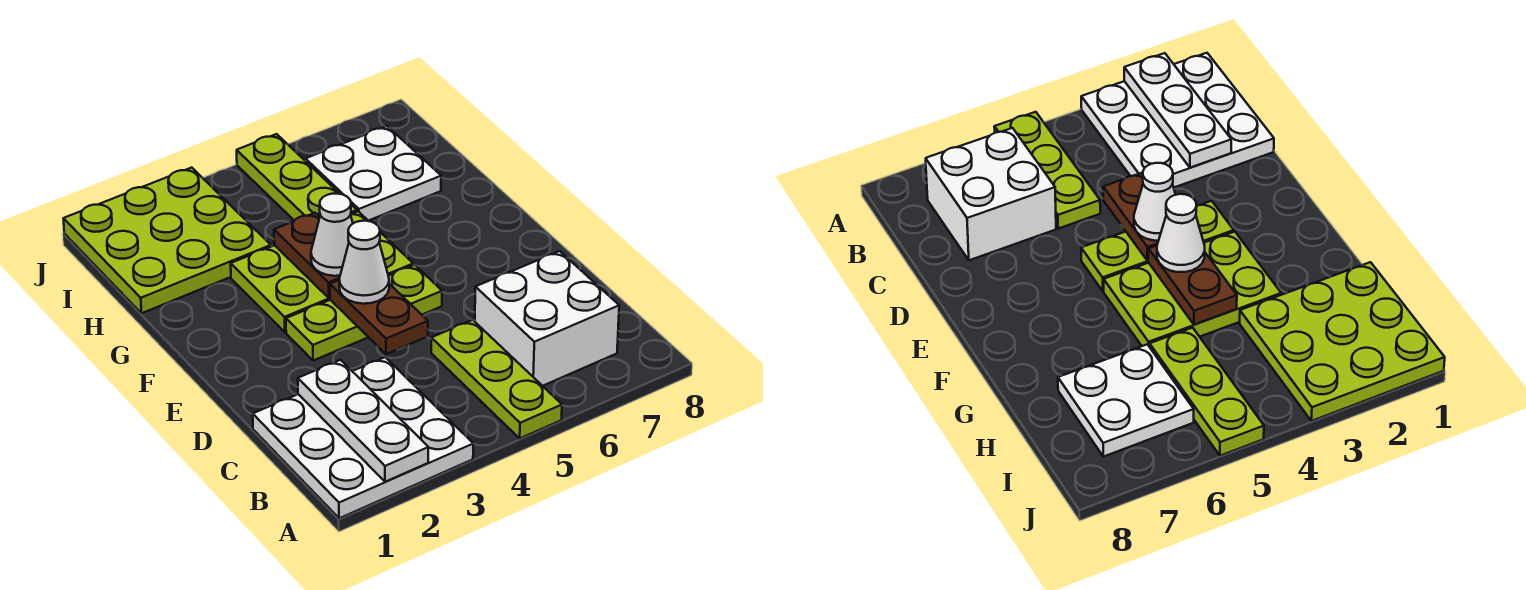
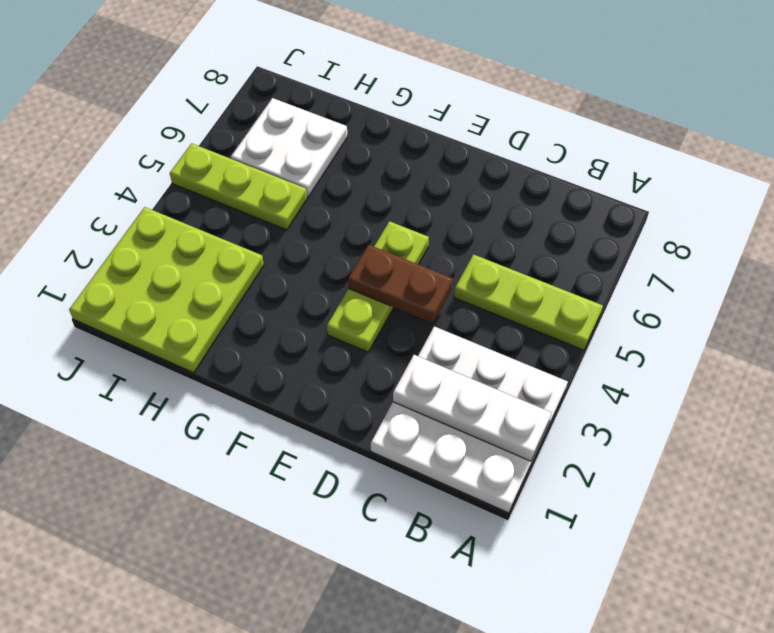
none -> white 2x2 brick [475,251,619,386]
none -> lime 2x3 plate [231,211,413,332]
none -> brown 1x2 plate [274,213,340,298]

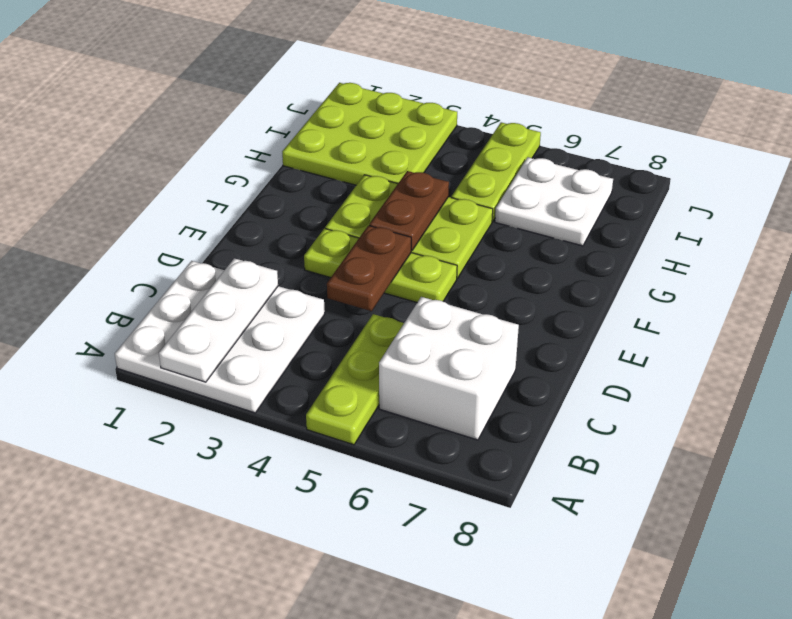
none -> white 1x1 cone [339,221,389,304]
none -> white 1x1 cone [311,194,353,276]

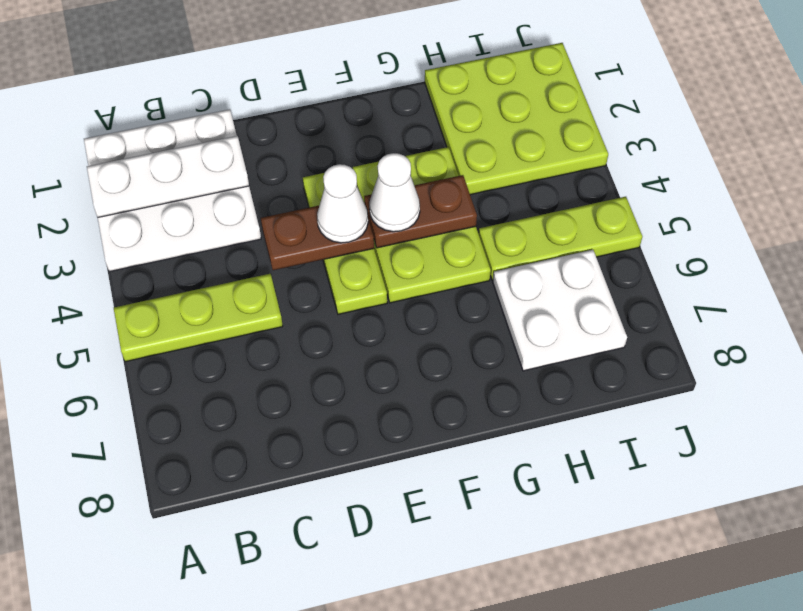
none -> white 2x2 brick [475,251,619,386]

